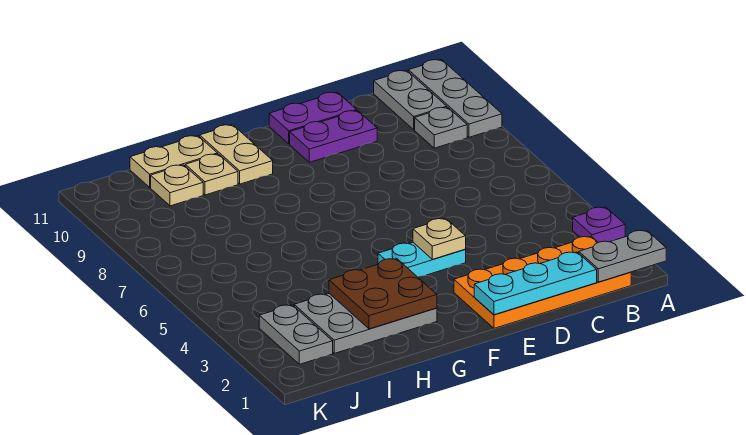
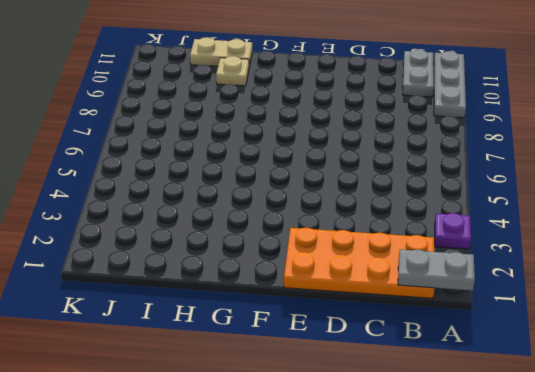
none -> grey 1x1 plate [415,107,467,148]
none -> purple 1x2 plate [290,111,377,162]
none -> purple 1x2 plate [269,92,357,144]

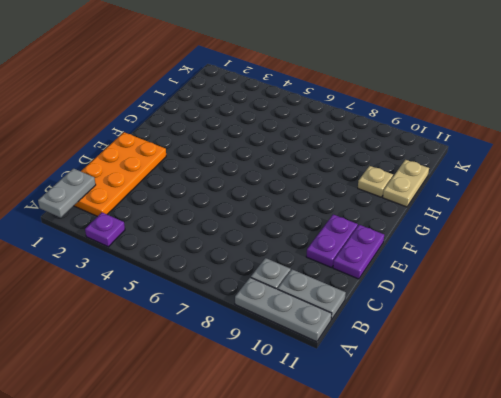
none -> cyan 1x2 plate [378,242,466,277]
none -> grey 2x3 plate [294,294,437,353]
none -> tan 1x2 plate [200,125,273,184]

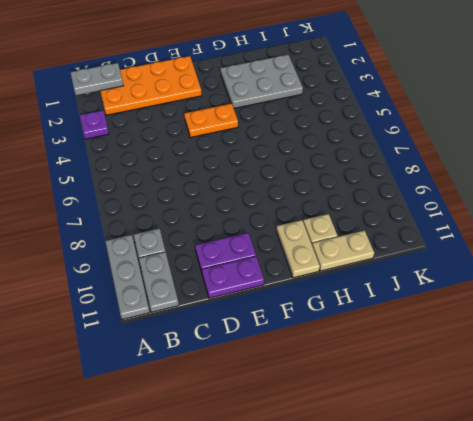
orange 1x2 plate [184,103,238,137] -> cyan 1x2 plate [378,242,466,277]
none -> tan 1x1 plate [151,165,203,206]
none -> grey 1x2 plate [259,305,333,364]
none -> cyan 1x3 plate [474,252,597,315]

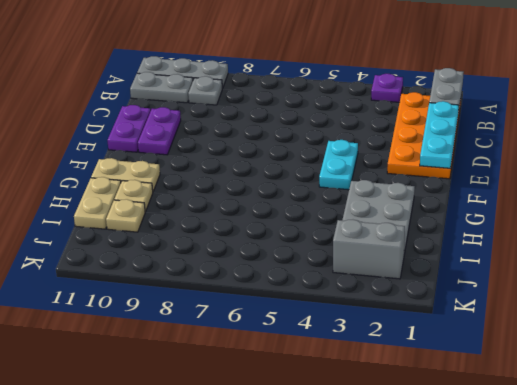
grey 1x2 brick [333,220,405,279] -> grey 1x2 plate [259,305,333,364]
none -> tan 1x1 plate [413,218,466,259]
none -> brown 2x2 plate [329,259,437,329]

